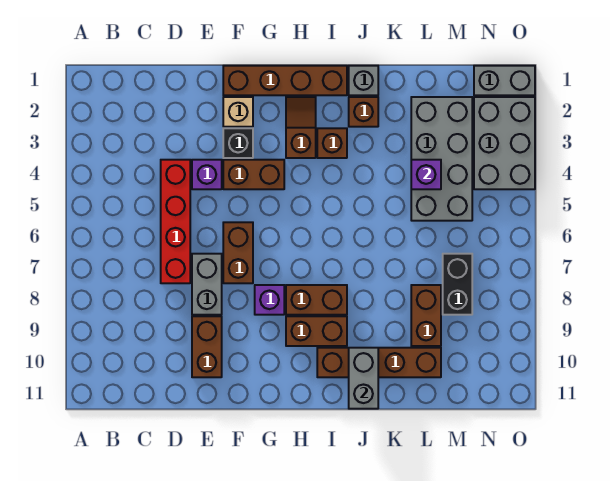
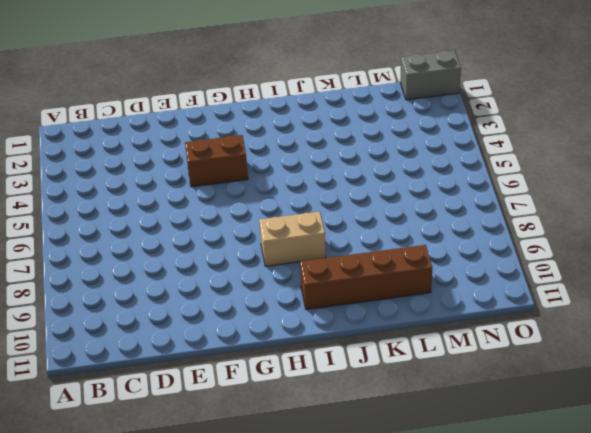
tan 1x2 brick [259,212,326,266] -> brown 1x2 brick [286,285,347,315]
none -> red 1x4 brick [161,160,190,283]
none -> purple 1x1 brick [192,160,222,189]
none -> grey 1x2 brick [192,254,222,315]

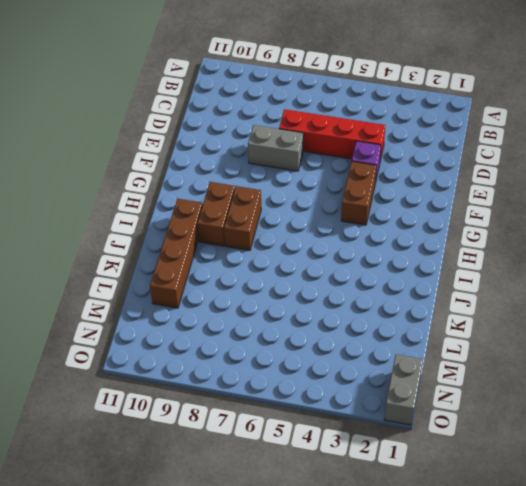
none -> brown 1x2 brick [192,316,222,377]
none -> brown 1x4 brick [223,66,347,95]
none -> tan 1x1 brick [223,97,253,127]

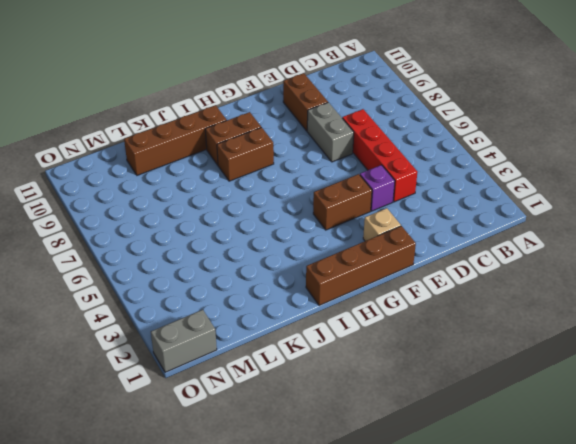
none -> black 1x1 brick [223,128,253,158]
none -> brown 1x2 brick [223,222,253,283]
none -> purple 1x1 brick [255,285,284,315]

